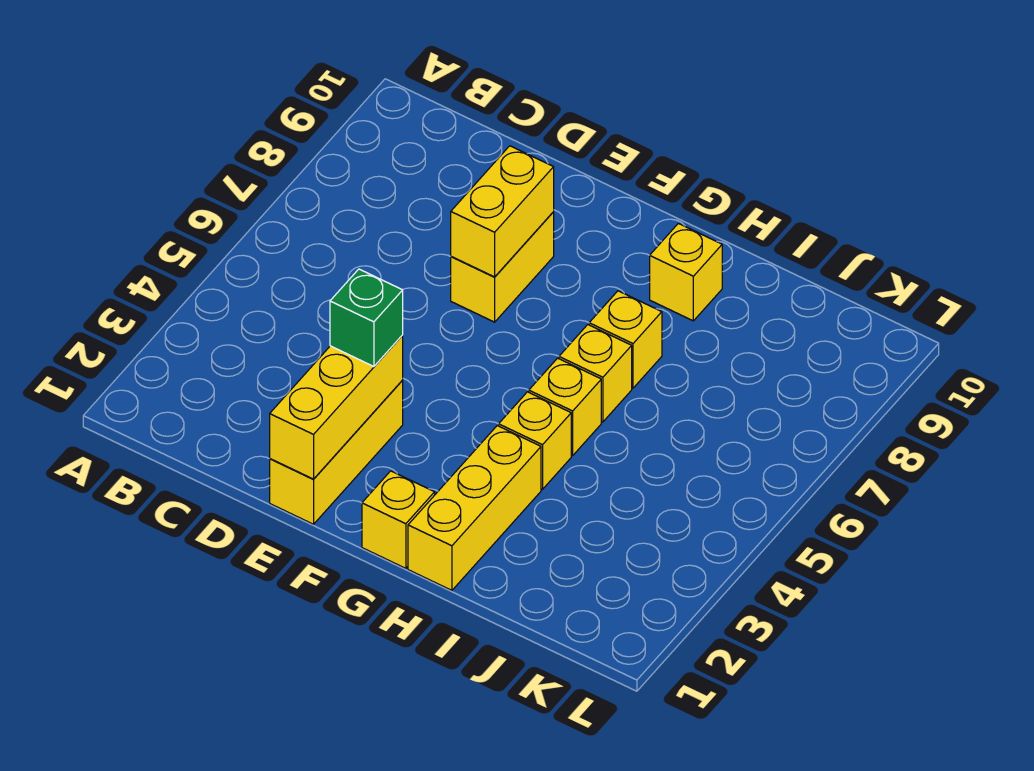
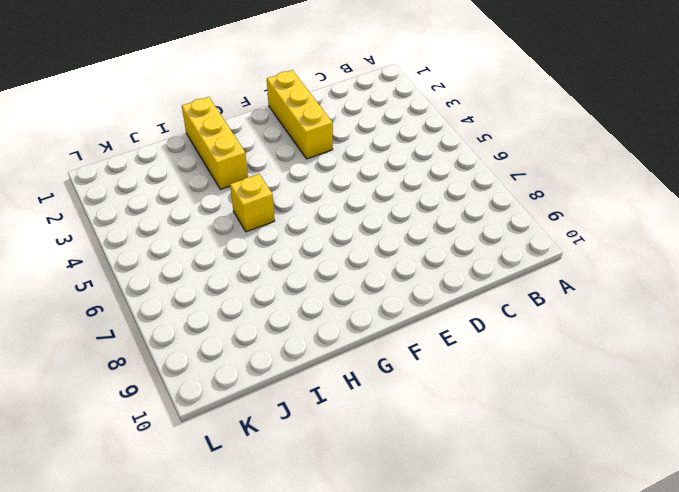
none -> yellow 1x2 brick [451,212,554,322]
none -> yellow 1x1 brick [362,471,435,568]
none -> yellow 1x1 brick [499,392,571,489]

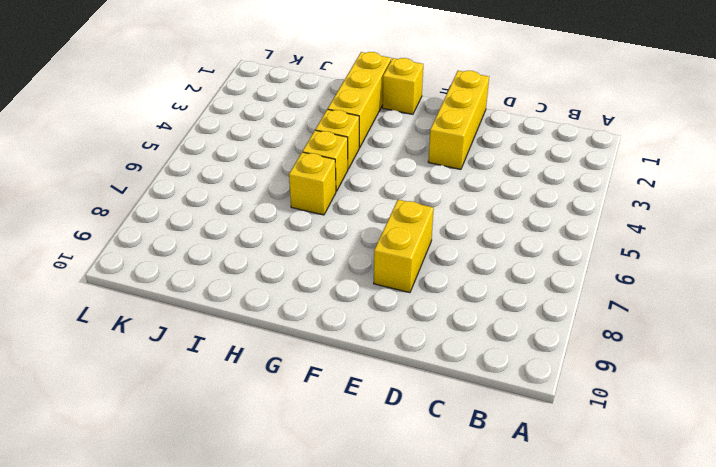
none -> yellow 1x1 brick [589,291,662,388]
none -> yellow 1x1 brick [650,223,722,321]
none -> yellow 1x3 brick [270,335,403,479]

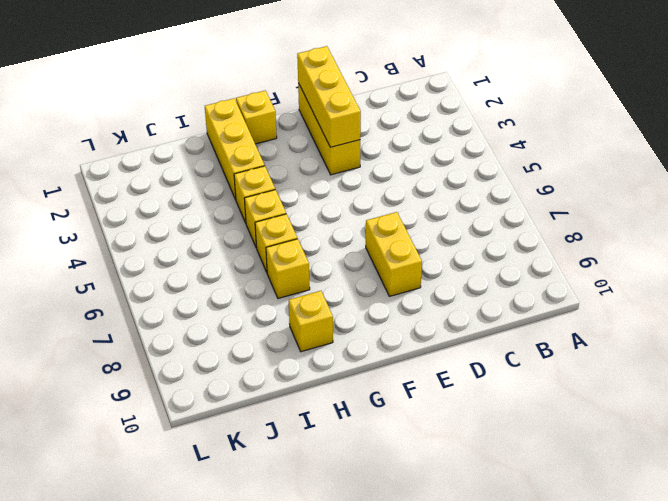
none -> yellow 1x2 brick [451,146,554,277]
none -> green 1x1 brick [330,269,403,367]

